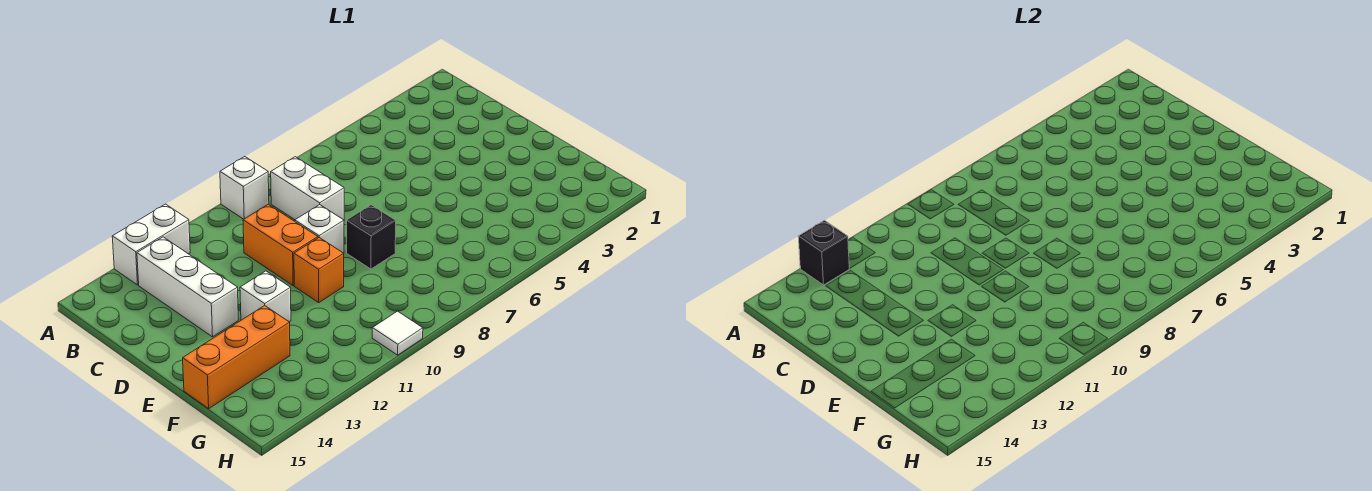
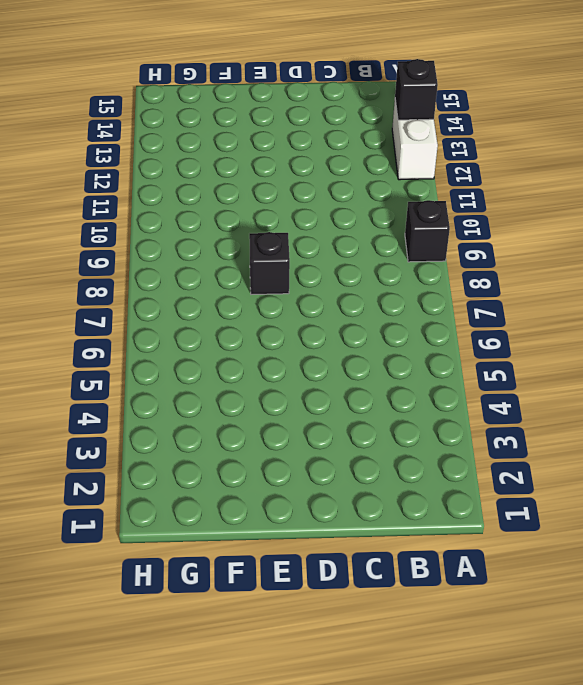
black 1x1 brick [405,200,450,262] -> white 1x1 brick [220,157,269,219]
none -> white 1x2 brick [271,157,344,220]
none -> white 1x3 brick [137,237,238,337]
none -> orange 1x2 brick [243,204,318,286]

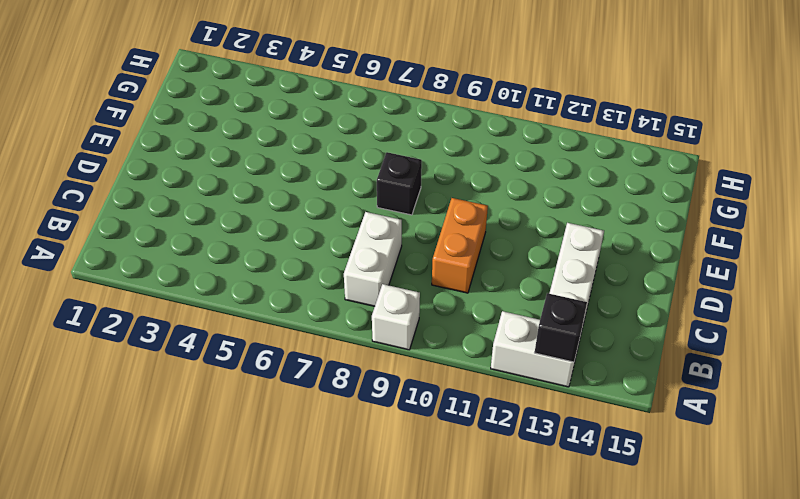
none -> white 1x1 brick [295,205,344,253]
none -> orange 1x1 brick [294,238,344,302]
none -> white 1x1 brick [240,271,291,322]

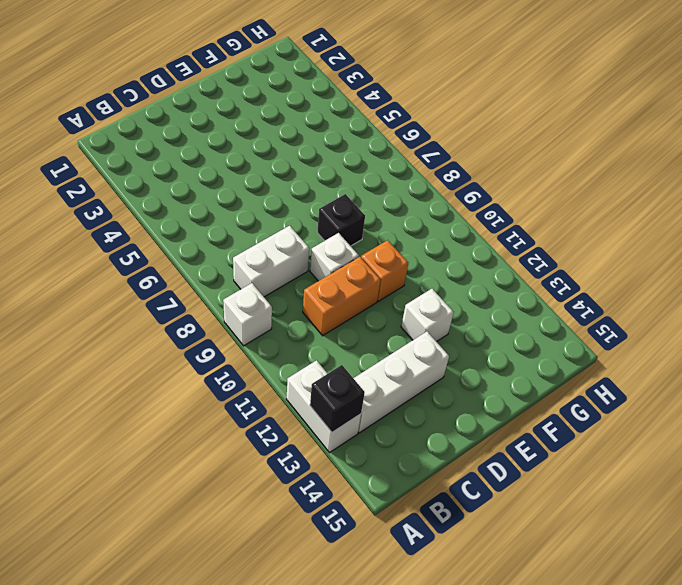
none -> orange 1x3 brick [183,305,290,409]
none -> white 1x1 tile [372,311,423,355]

